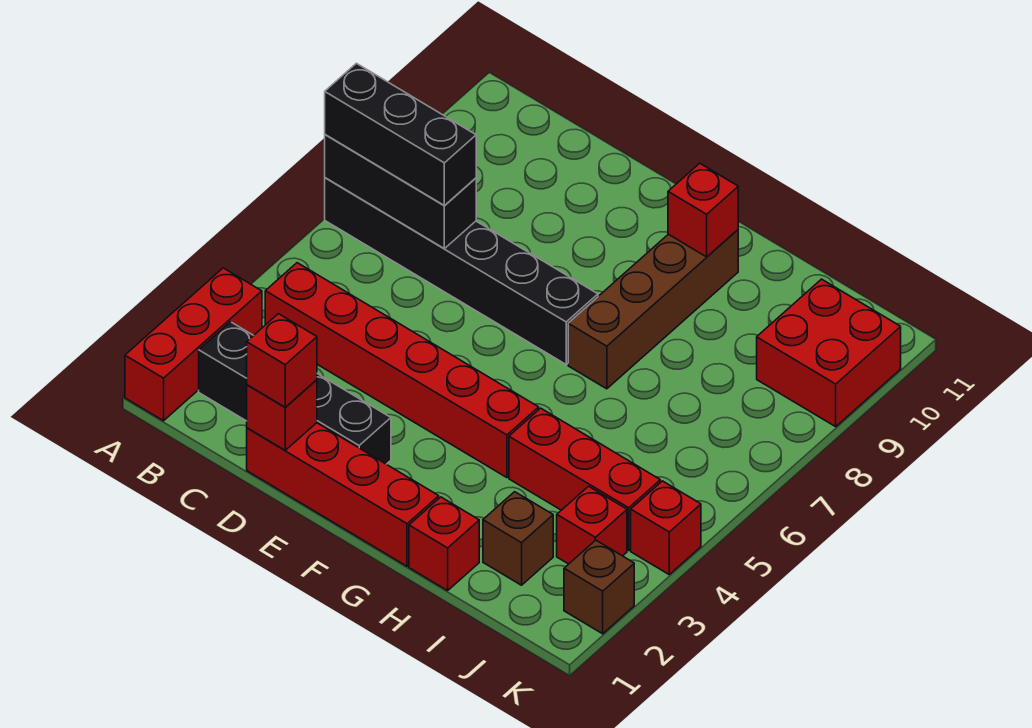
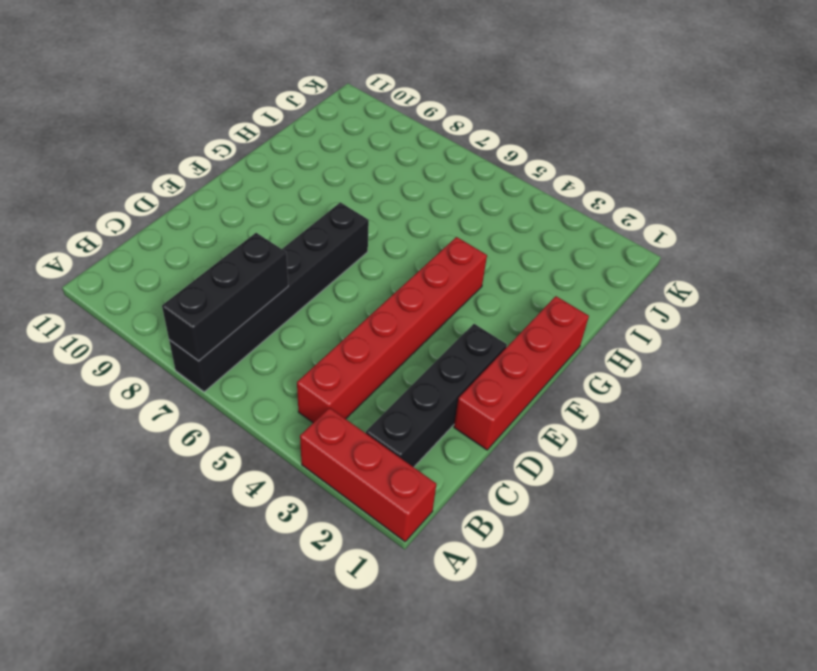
none -> brown 1x4 brick [568,230,738,389]
none -> red 1x1 brick [409,497,479,590]
none -> red 1x3 brick [509,408,660,550]

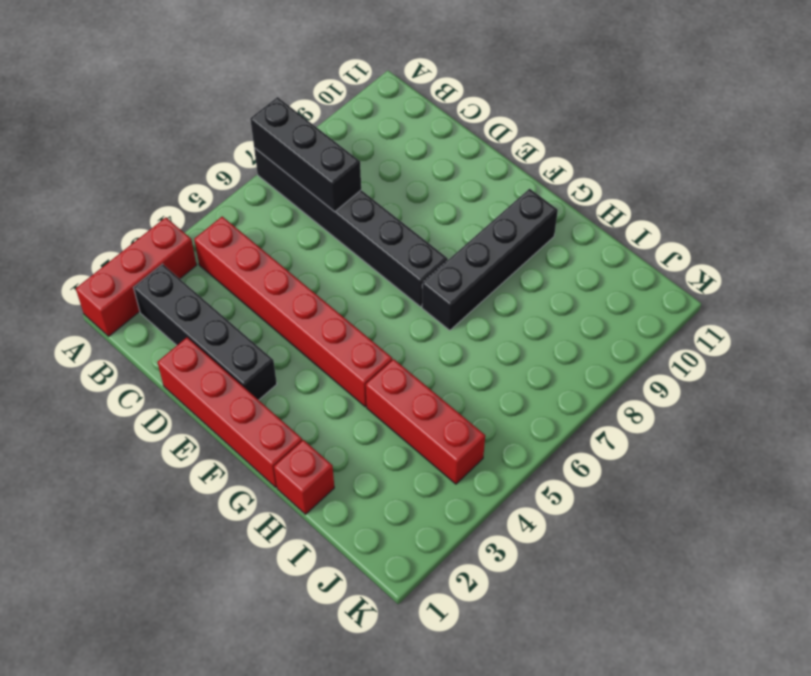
black 1x4 brick [422,189,558,330] -> brown 1x4 brick [568,230,738,389]
none -> brown 1x1 brick [483,492,553,585]
none -> red 1x1 brick [557,486,627,564]
none -> red 2x2 brick [757,279,901,427]

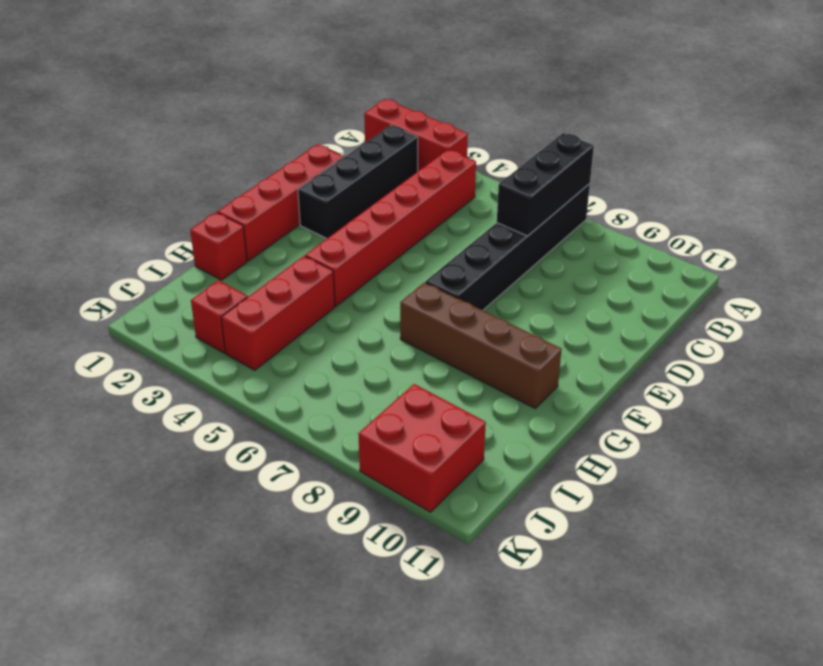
none -> brown 1x1 brick [483,492,553,585]
none -> brown 1x1 brick [564,540,634,634]
none -> red 1x1 brick [631,481,701,574]

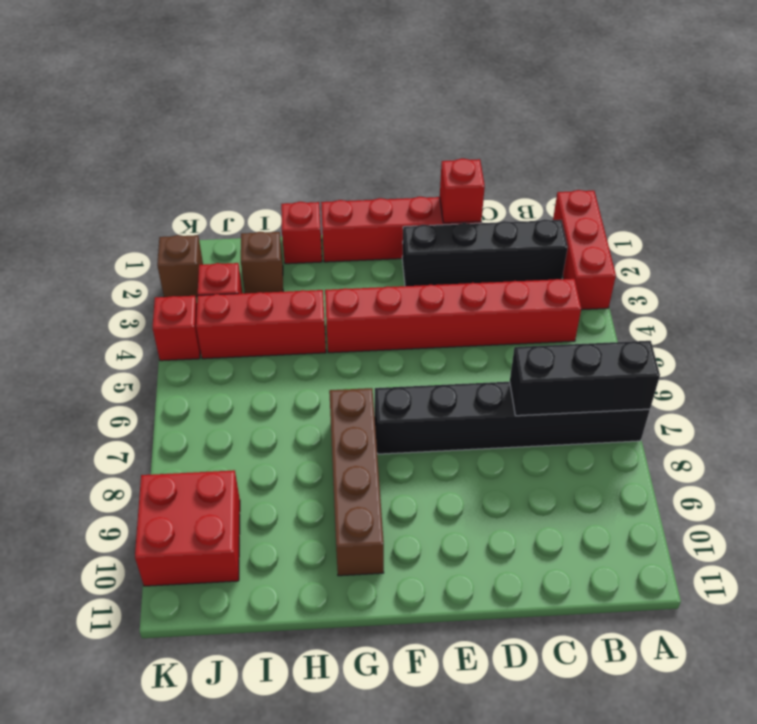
none -> red 1x1 brick [668,163,738,257]
none -> black 1x3 brick [325,63,476,205]
none -> red 1x1 brick [247,314,317,407]

